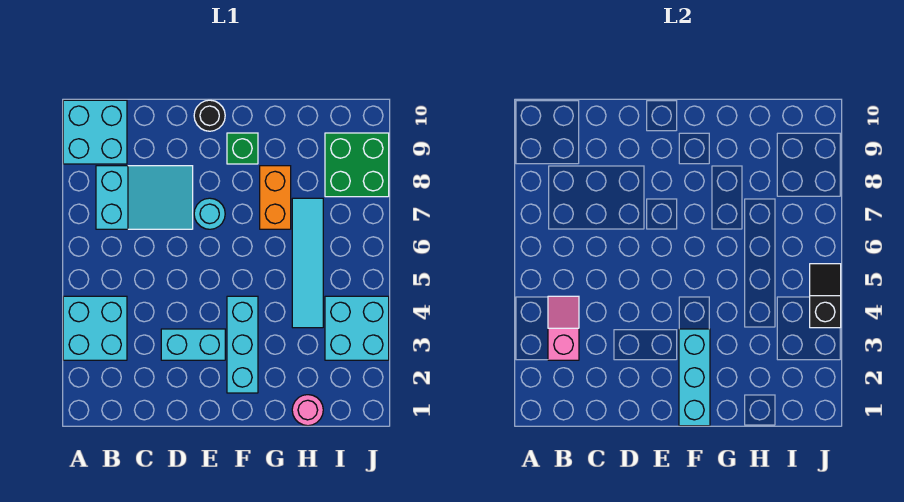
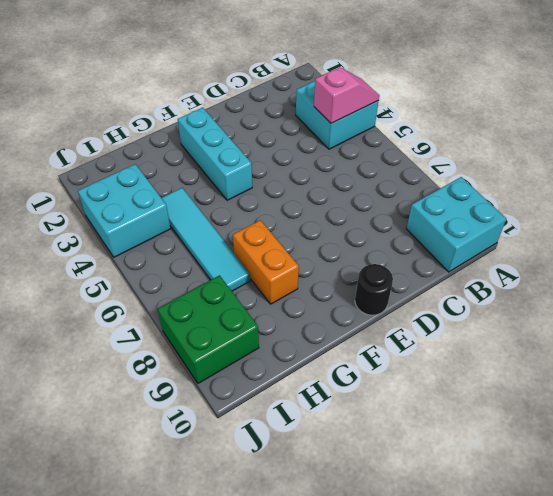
pink 1x2 slope [314,67,379,123] -> pink 1x2 slope turned to [548,296,579,360]
none -> cyan 2x3 slope [96,166,193,229]
none -> cyan 1x2 brick [161,329,225,360]
none -> cyan 1x1 round brick [194,198,225,229]

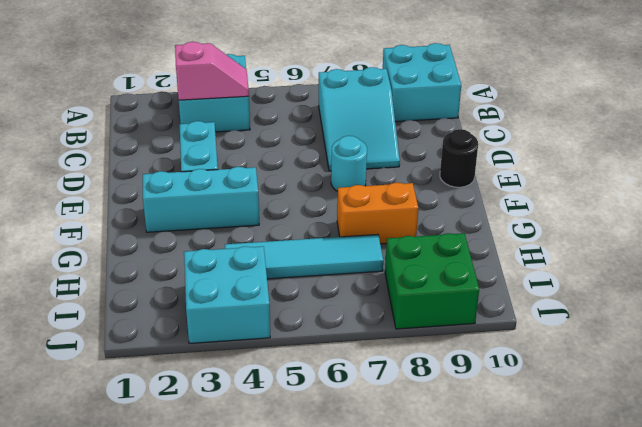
none -> green 1x1 brick [227,133,258,164]
none -> pink 1x1 round brick [292,395,323,426]
none -> cyan 1x3 brick [679,329,710,426]

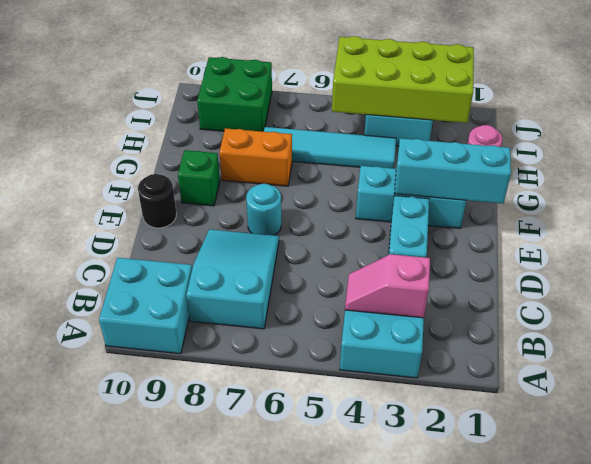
lime 2x4 brick [332,36,474,123] -> black 1x2 slope [810,264,841,328]

